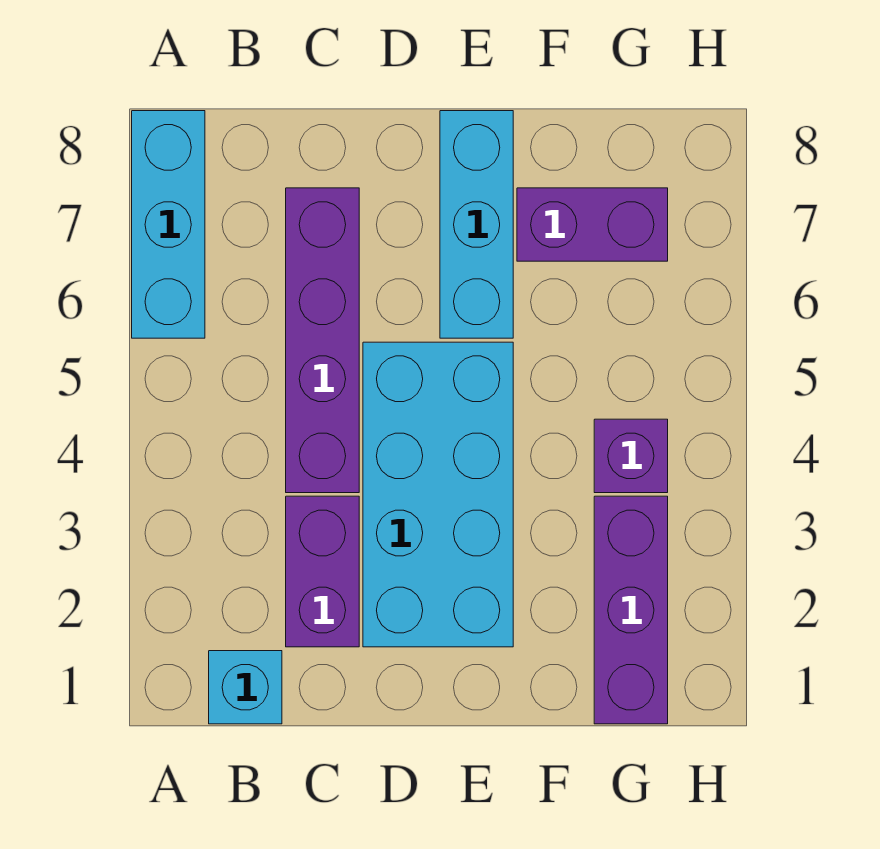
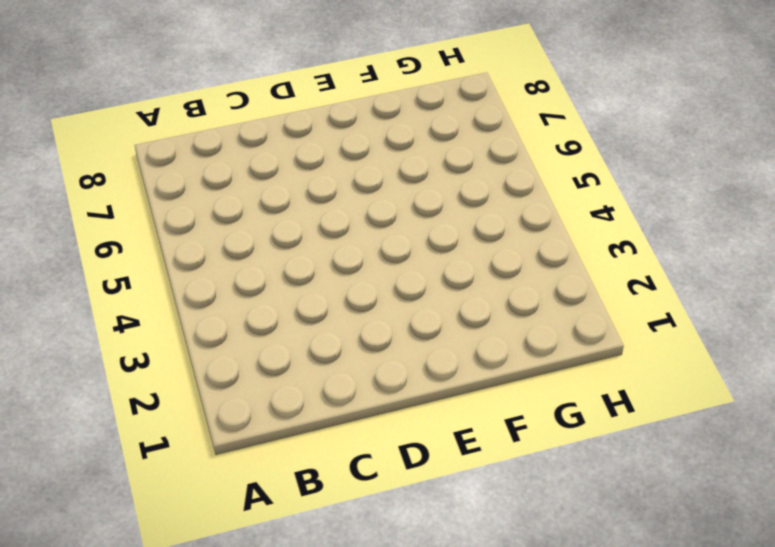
none -> cyan 1x3 brick [132,111,205,338]
none -> cyan 1x1 brick [209,651,282,724]

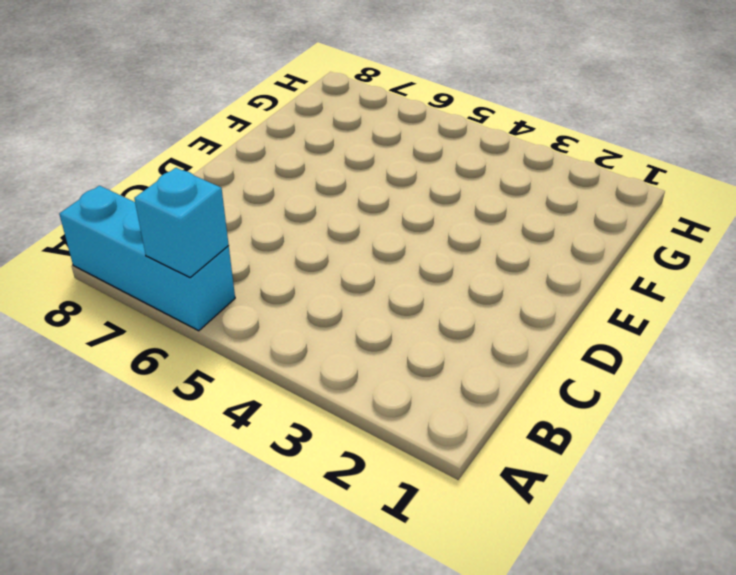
cyan 1x1 brick [134,168,229,278] -> cyan 1x1 brick moved to [209,651,282,724]
none -> purple 1x2 brick [286,496,359,647]
none -> purple 1x4 brick [286,188,359,493]

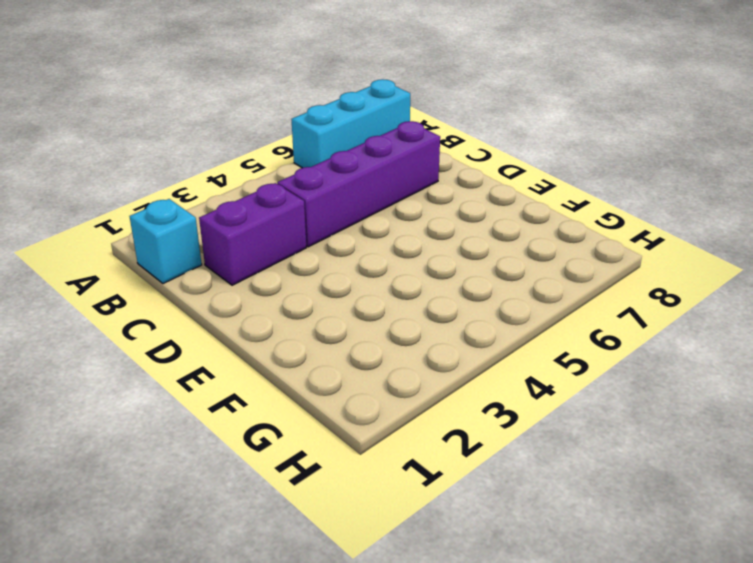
none -> cyan 2x4 brick [363,342,513,647]
none -> cyan 1x3 brick [440,111,513,338]

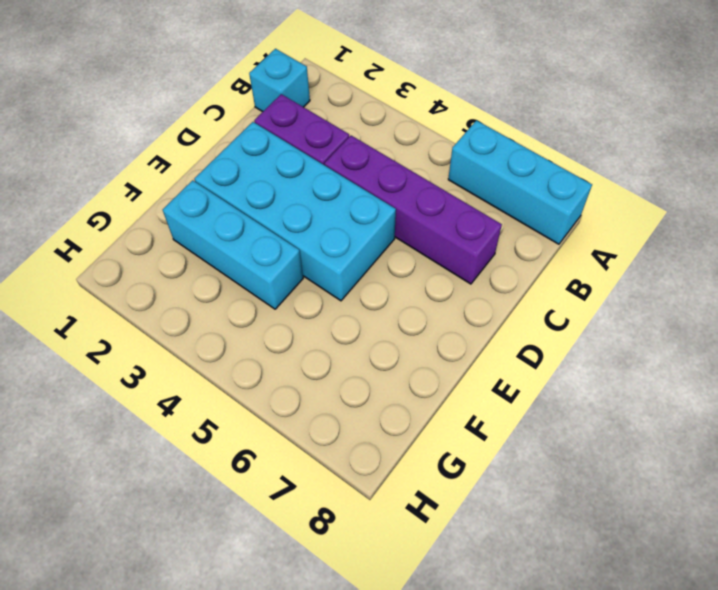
cyan 1x3 brick [163,180,303,309] -> cyan 1x3 brick moved to [440,111,513,338]
none -> purple 1x2 brick [517,188,668,261]
none -> purple 1x3 brick [594,496,668,724]

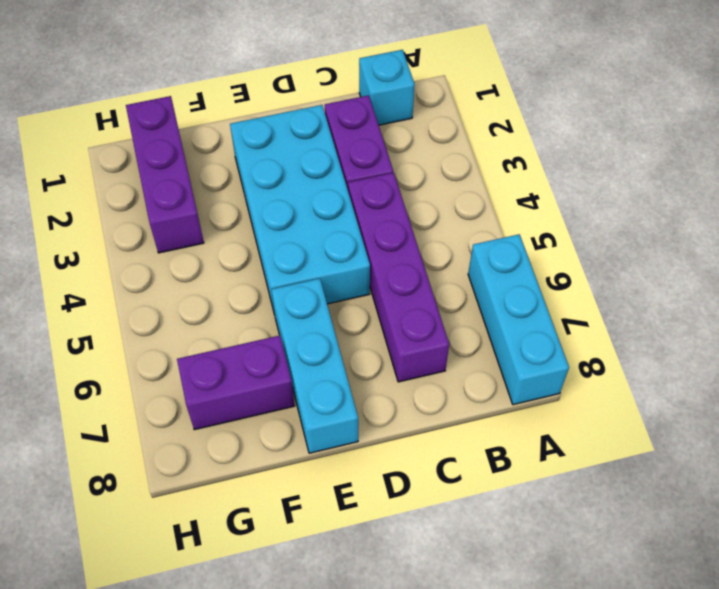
none -> purple 1x1 brick [594,419,668,493]

